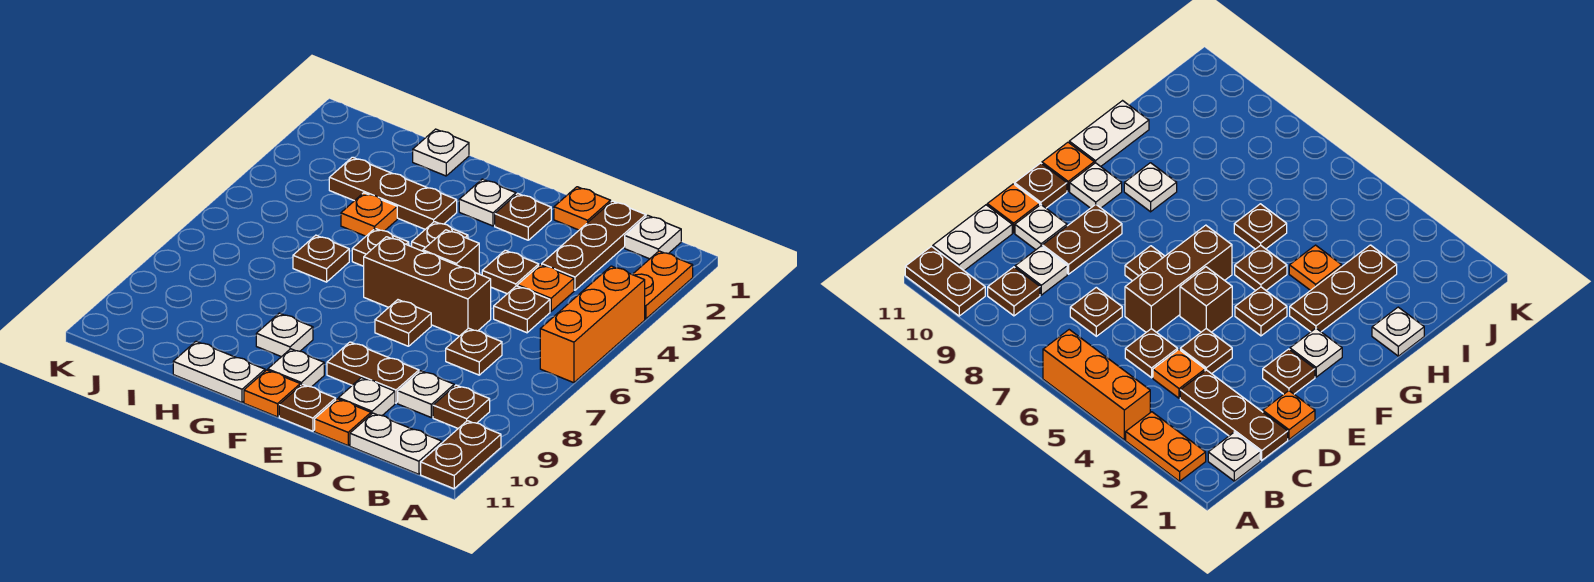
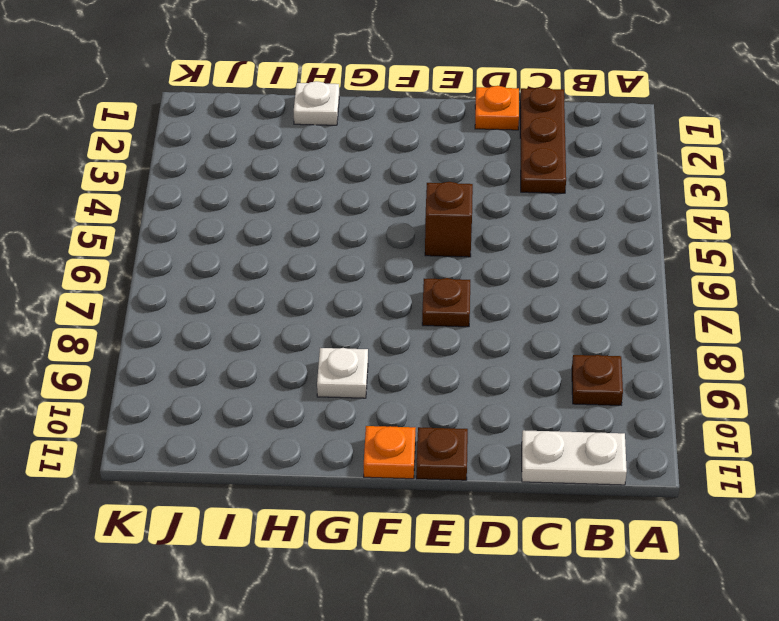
none -> orange 1x2 plate [632,251,693,319]
none -> orange 1x3 brick [540,266,645,383]
none -> brown 1x2 plate [421,421,501,489]
none -> white 1x1 plate [625,215,681,259]

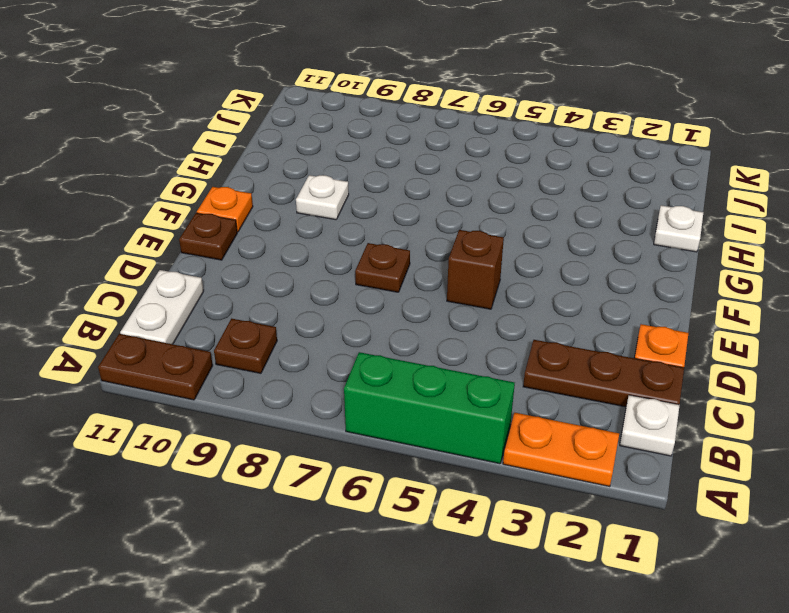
green 1x3 brick [344,352,515,464] -> orange 1x3 brick [540,266,645,383]
none -> orange 1x1 plate [518,265,574,311]
none -> brown 1x1 plate [494,286,550,333]
none -> brown 1x1 plate [446,328,502,375]
none -> white 1x1 plate [398,371,454,417]

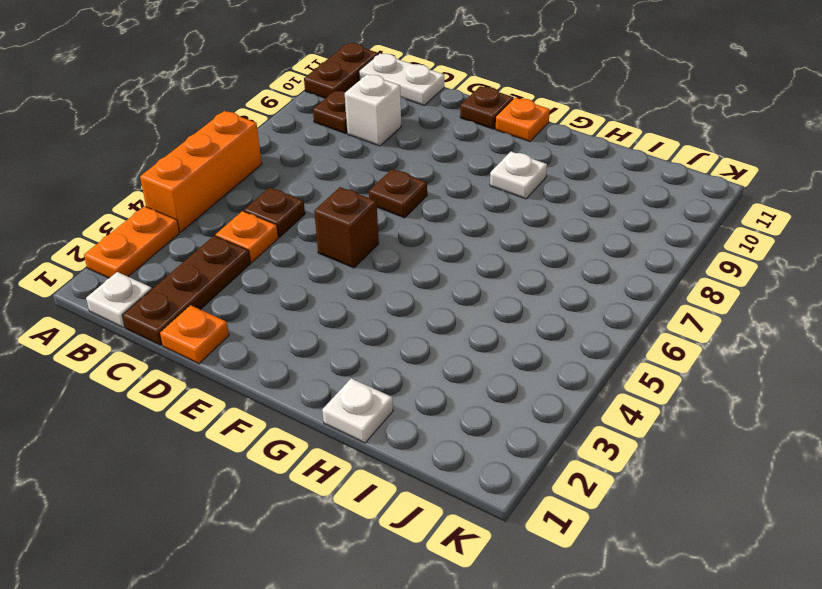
white 1x1 brick [345,74,401,146] -> white 1x1 plate [398,371,454,417]
none -> brown 1x1 plate [446,328,502,375]
none -> brown 1x1 plate [482,250,539,294]
none -> brown 1x3 brick [364,237,491,336]
none -> brown 1x2 plate [327,342,419,403]

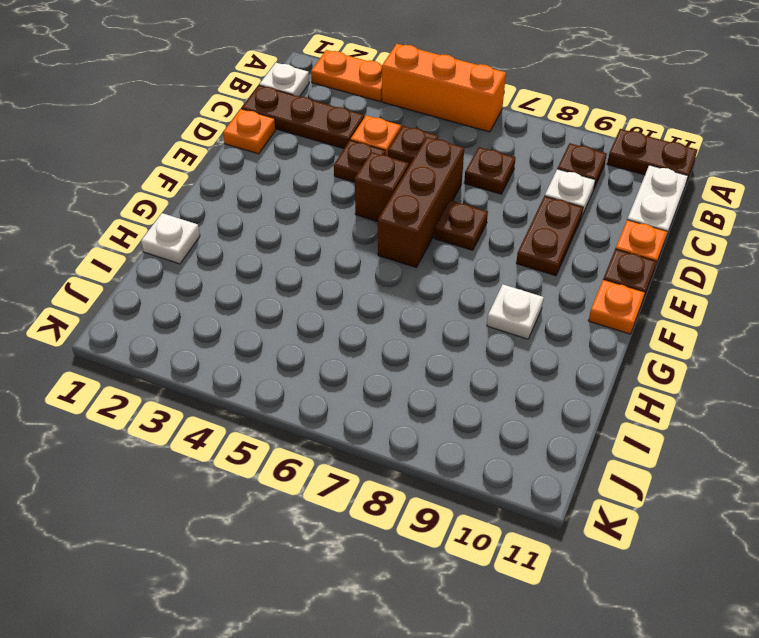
none -> white 1x1 plate [339,378,395,416]
none -> brown 1x1 plate [495,193,551,240]
none -> white 1x1 plate [459,179,516,226]
none -> brown 1x1 plate [412,222,468,251]

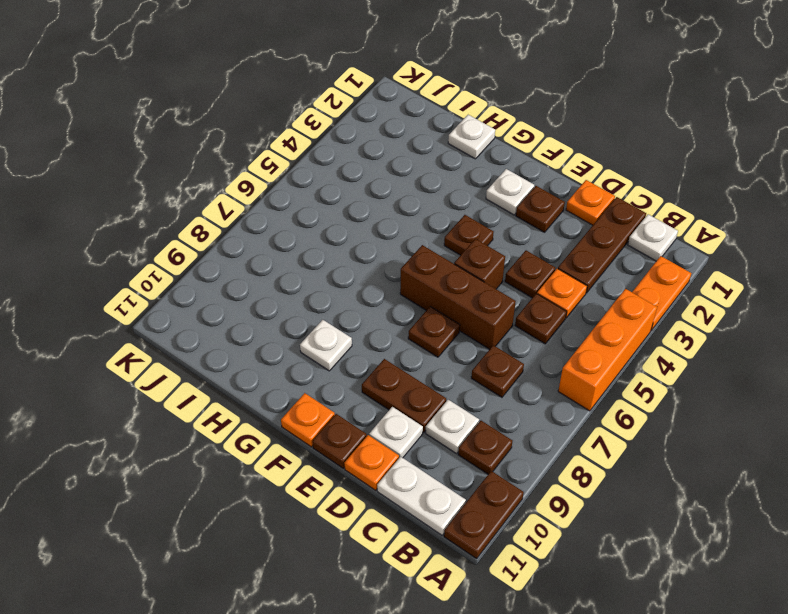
none -> white 1x1 plate [268,349,324,387]
none -> brown 1x3 plate [329,157,457,229]
none -> brown 1x1 plate [352,228,409,266]
none -> white 1x2 plate [173,341,265,402]

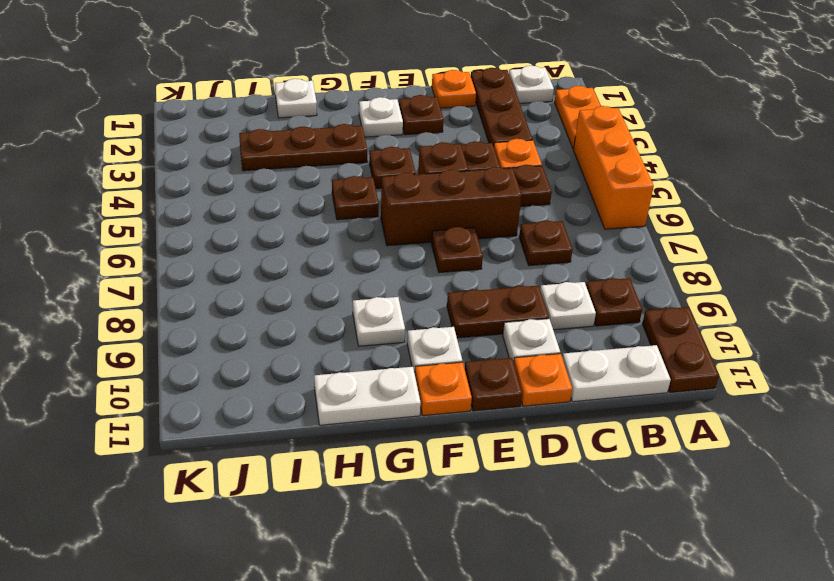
none -> orange 1x1 plate [341,193,397,236]
none -> brown 1x1 plate [293,235,349,282]

